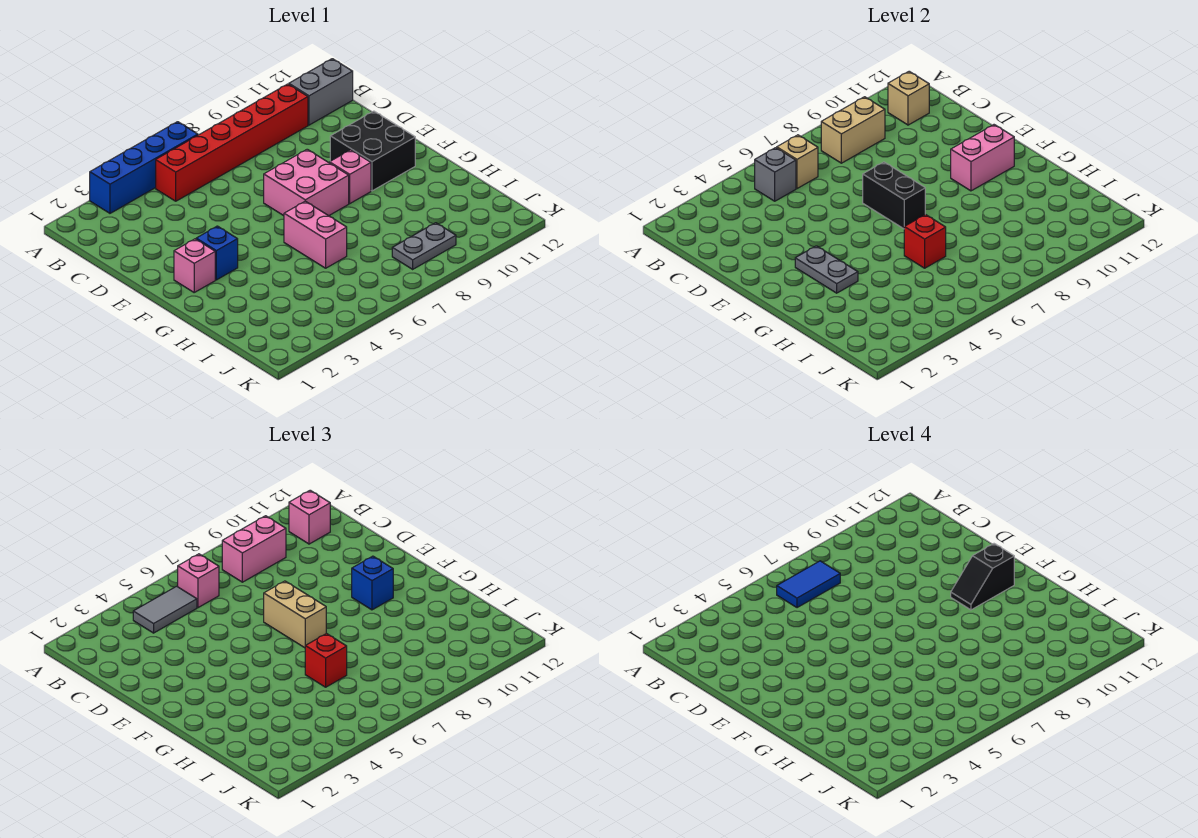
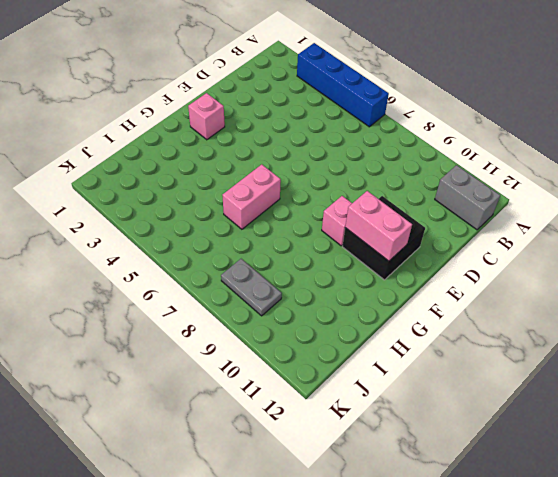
none -> red 1x6 brick [156,84,308,201]
none -> pink 2x2 brick [264,149,349,216]
none -> blue 1x1 brick [196,226,238,280]

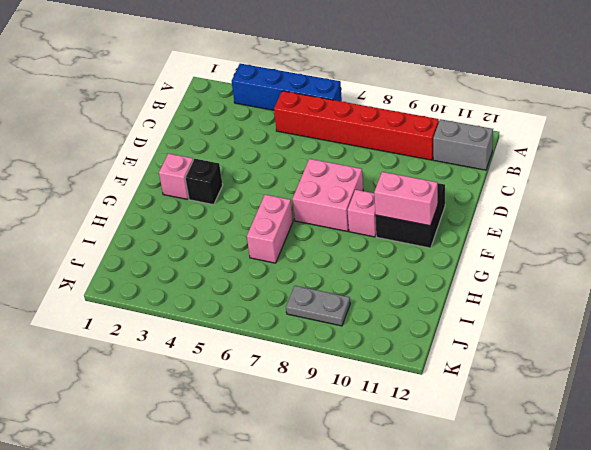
black 1x1 brick [185,159,223,205] -> blue 1x1 brick [196,226,238,280]
none -> grey 1x1 brick [755,148,796,201]
none -> tan 1x1 brick [777,135,818,189]
none -> tan 1x2 brick [821,97,885,163]

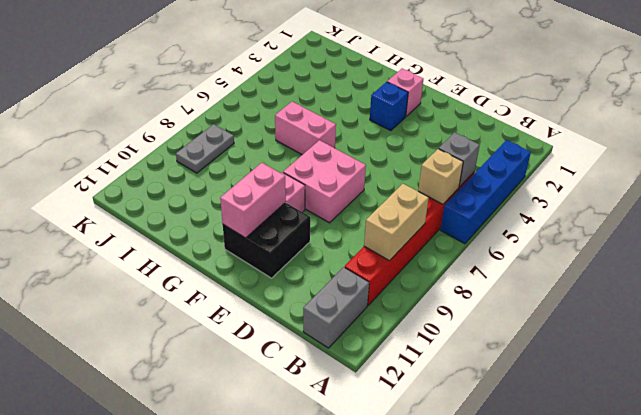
none -> tan 1x1 brick [888,71,929,125]
none -> black 1x2 brick [863,162,925,229]
none -> grey 1x2 plate [795,246,858,293]

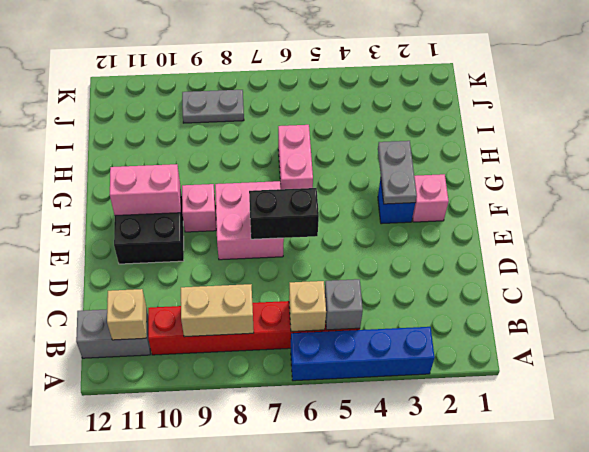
black 1x2 brick [249,188,319,239] -> black 1x2 brick turned to [863,162,925,229]
none -> red 1x1 brick [904,214,946,268]
none -> grey 1x2 tile [133,586,197,633]
none -> pink 1x1 brick [178,554,219,608]

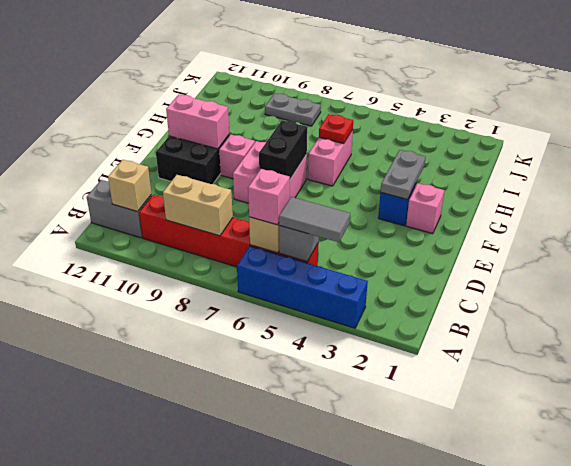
red 1x1 plate [319,114,353,144] -> red 1x1 brick [904,214,946,268]
none -> pink 1x2 brick [222,516,286,582]
none -> pink 1x1 brick [289,490,330,544]
none -> tan 1x2 brick [264,581,326,648]

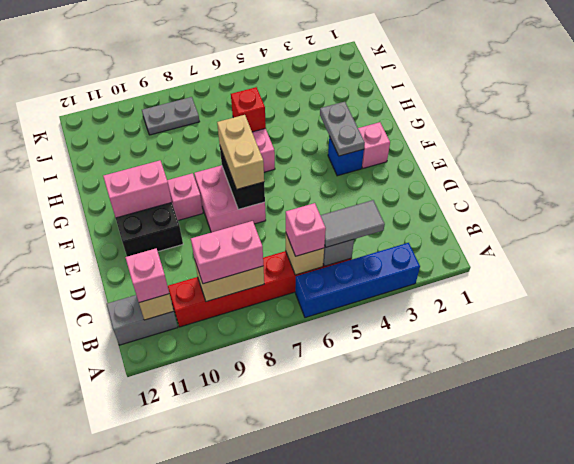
none -> blue 1x1 brick [352,556,393,610]
none -> red 1x1 brick [305,633,347,687]
none -> blue 1x2 tile [777,561,840,608]

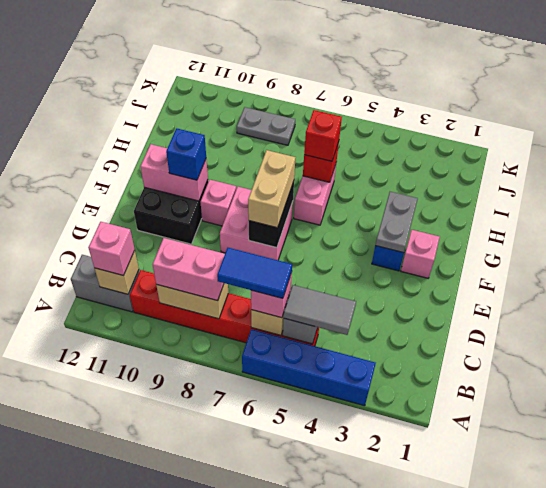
none -> black 1x2 slope [951,544,1014,610]

